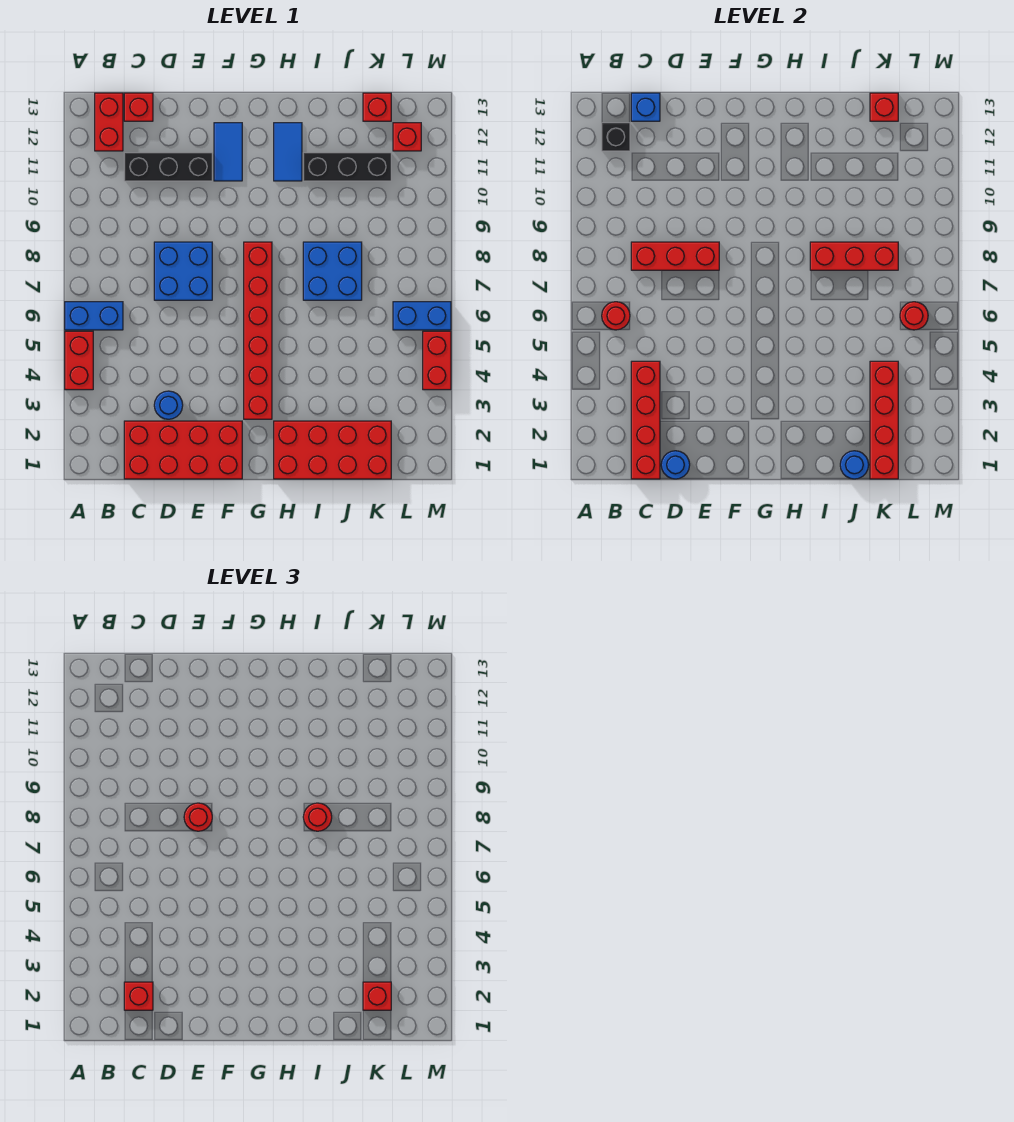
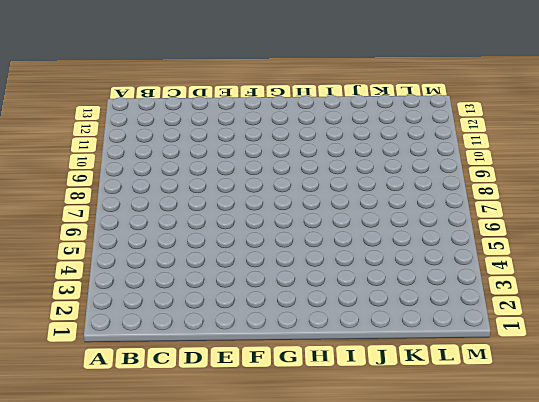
none -> red 1x2 brick [65,331,93,390]
none -> blue 1x2 brick [65,302,123,330]
none -> red 1x2 brick [95,93,123,151]
none -> red 2x4 brick [124,421,242,479]

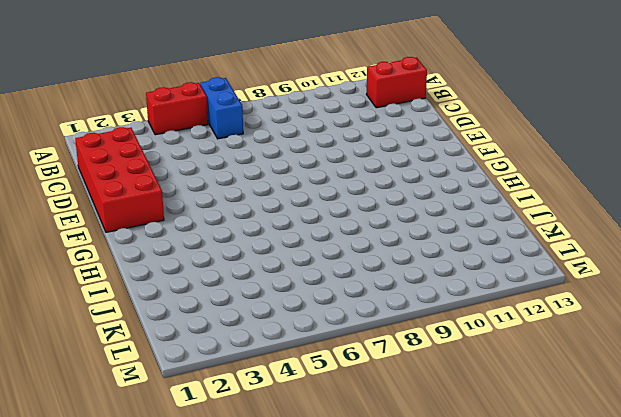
none -> black 1x3 brick [124,153,212,181]
none -> red 1x1 brick [124,93,153,121]
none -> blue 1x1 round brick [154,391,183,419]
none -> blue 2x2 brick [154,242,212,300]

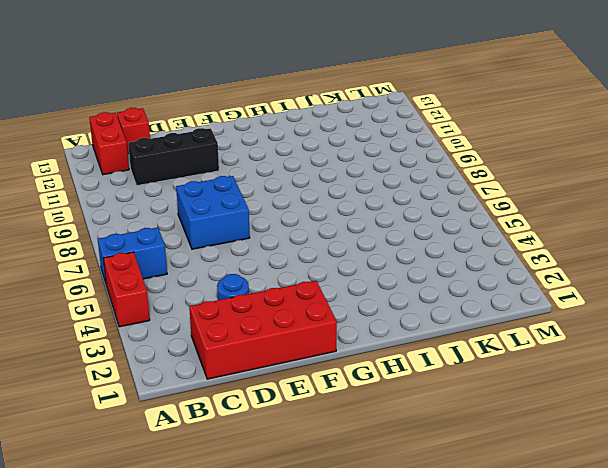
none -> blue 1x2 tile [214,123,242,181]
none -> red 1x6 brick [244,242,272,419]
none -> red 2x4 brick [274,421,391,479]
none -> blue 1x2 tile [274,123,302,181]

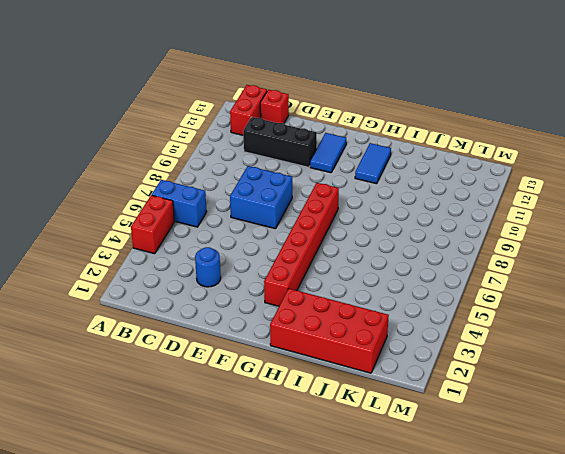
none -> red 2x4 brick [124,421,242,479]
none -> blue 2x2 brick [303,242,362,300]
none -> black 1x3 brick [303,153,391,181]
none -> red 1x1 brick [363,93,391,121]

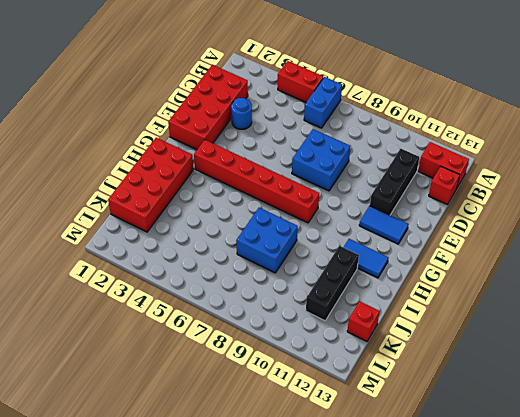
none -> blue 1x2 brick [393,302,451,330]
none -> red 1x1 brick [393,123,421,151]
none -> red 1x2 brick [423,331,451,390]
none -> red 1x1 round brick [602,302,630,330]

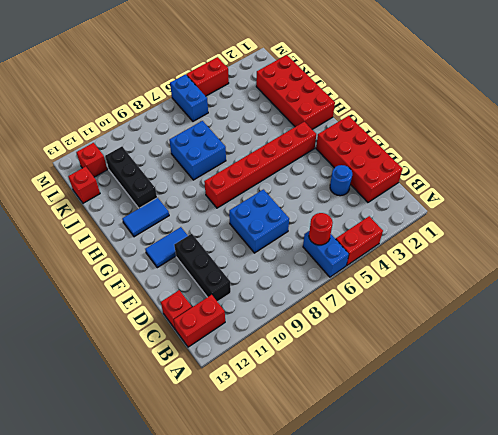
none -> black 1x1 brick [602,123,630,151]
none -> red 1x4 brick [631,361,660,479]
none -> red 1x3 brick [631,242,719,270]
none -> blue 1x1 brick [631,93,660,121]

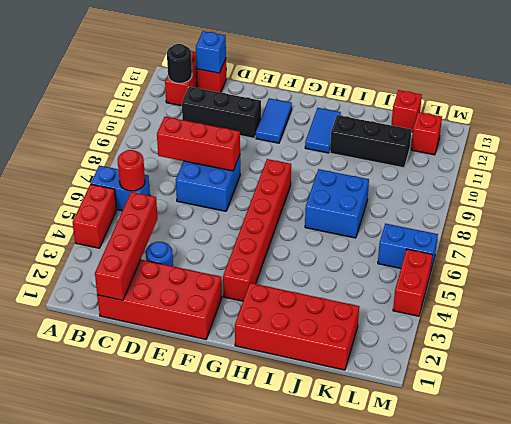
black 1x1 round brick [167,44,192,83] -> black 1x1 brick [602,123,630,151]
none -> blue 1x1 round brick [661,451,690,479]
none -> red 1x3 brick [810,242,898,270]
none -> blue 1x1 round brick [840,451,869,479]
none -> red 1x4 brick [870,361,898,479]

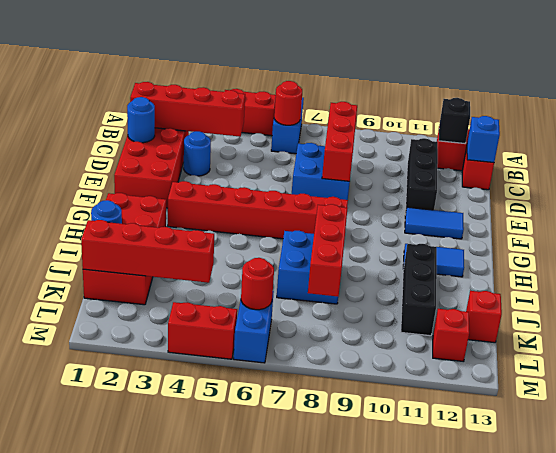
none -> red 1x1 brick [870,93,898,121]
none -> red 1x1 brick [124,982,153,1010]
none -> red 1x1 round brick [184,803,212,831]
none -> red 1x1 round brick [303,803,332,831]

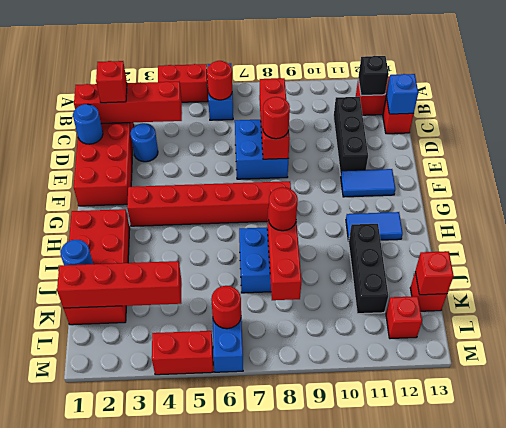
none -> red 1x1 brick [363,982,391,1010]

